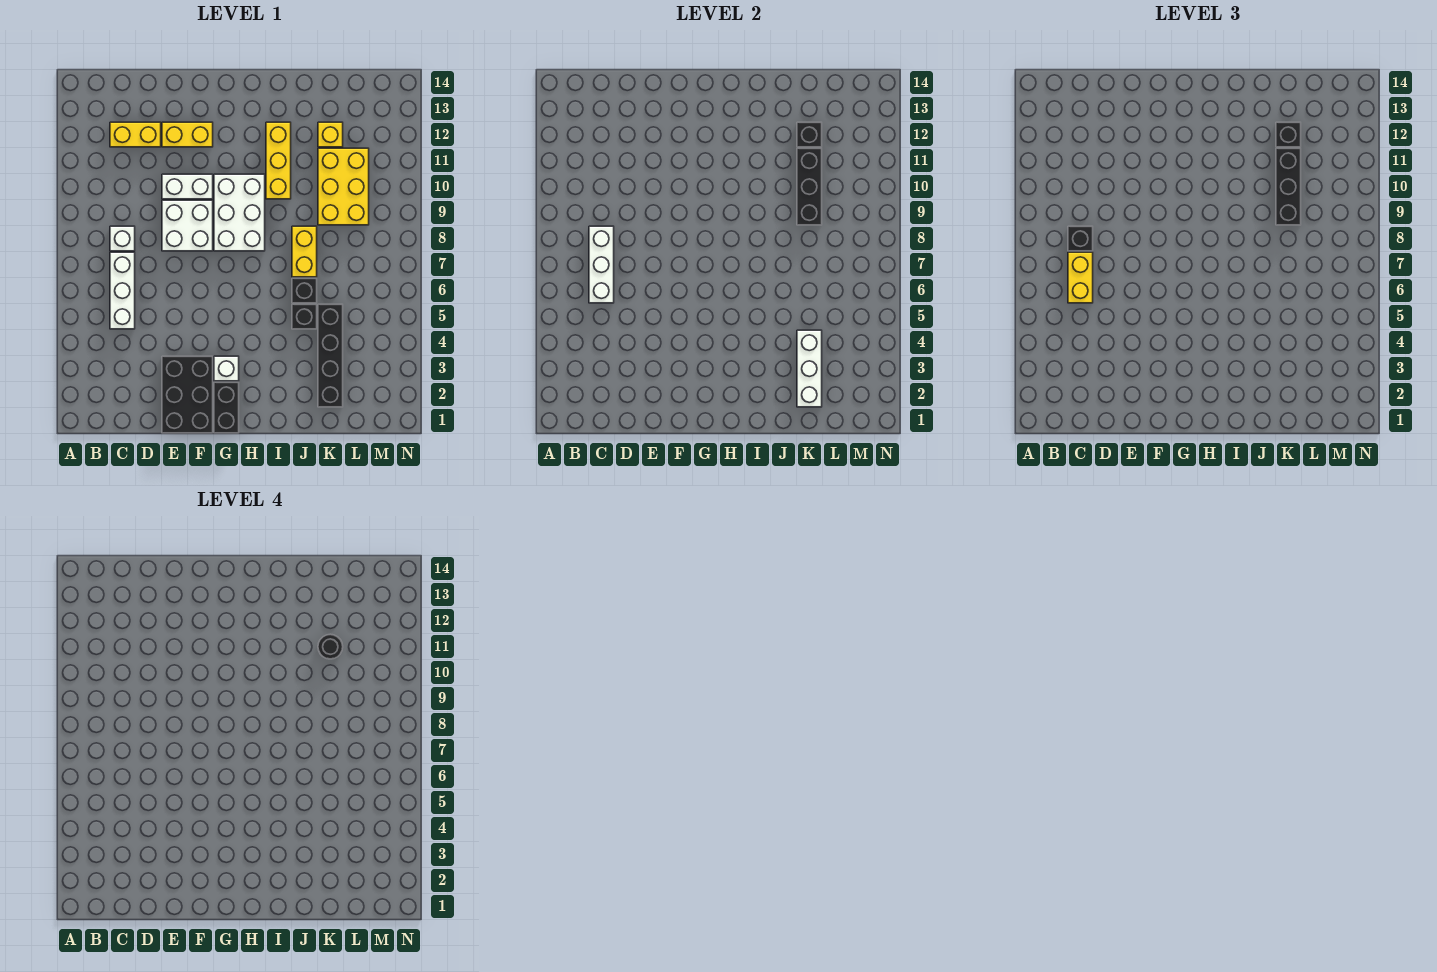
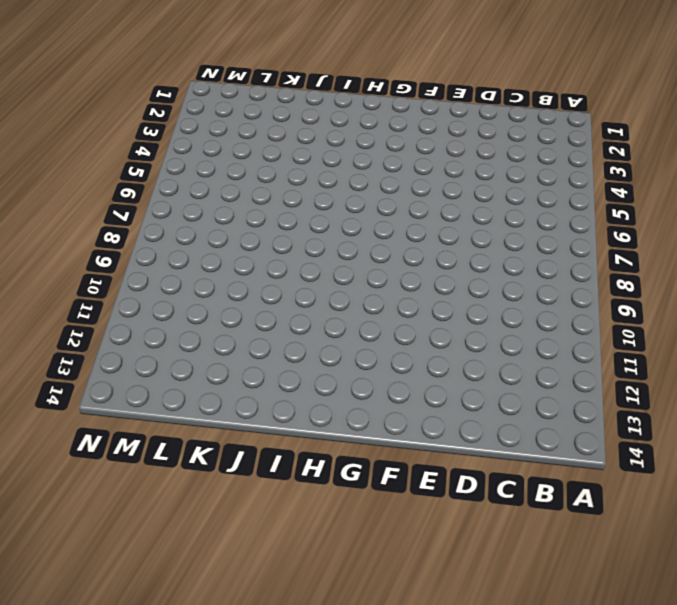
none -> white 1x3 brick [110,252,135,329]
none -> white 1x1 brick [110,226,135,251]
none -> yellow 1x2 brick [110,122,161,147]

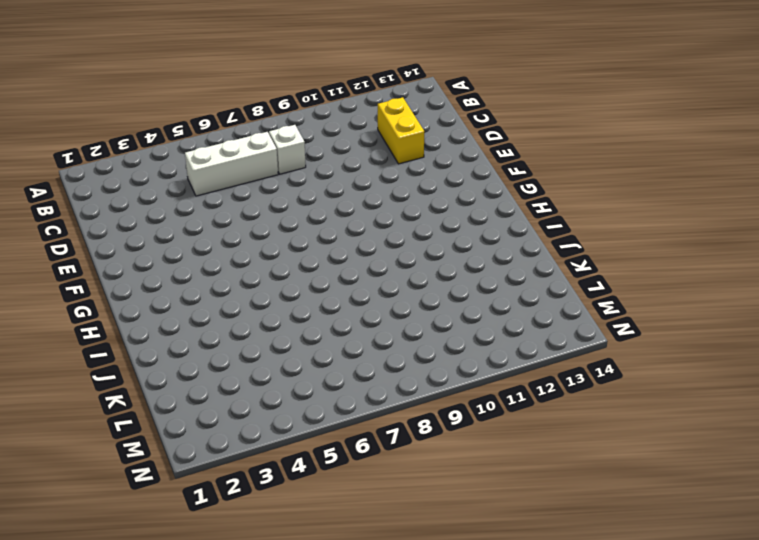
none -> black 2x3 brick [162,356,213,433]
none -> white 2x2 brick [162,200,213,251]
none -> white 1x2 brick [162,174,213,199]

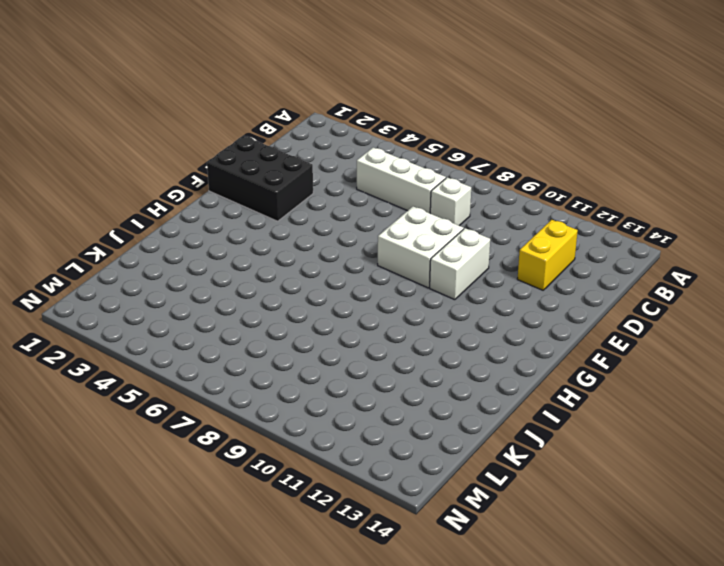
none -> yellow 1x2 brick [162,122,213,147]
none -> black 1x2 brick [214,382,239,433]
none -> white 1x1 brick [214,356,239,381]

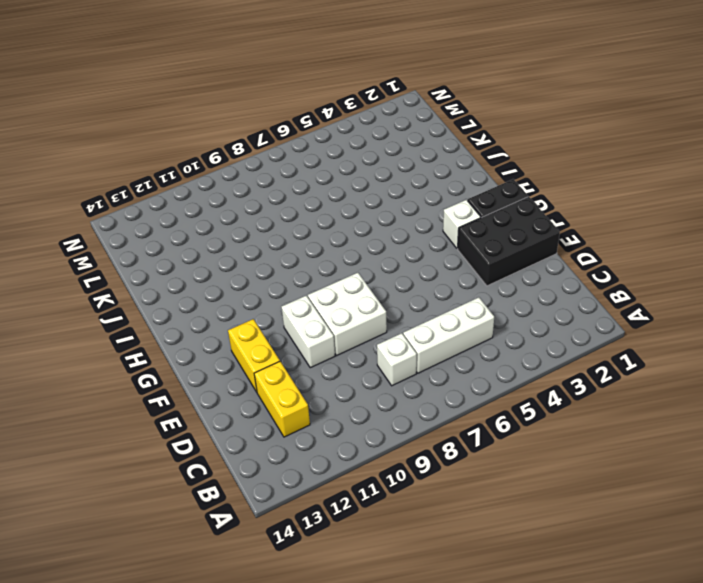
none -> white 2x3 brick [214,174,265,251]
none -> yellow 1x3 brick [266,122,291,199]
none -> black 1x1 brick [292,304,317,329]

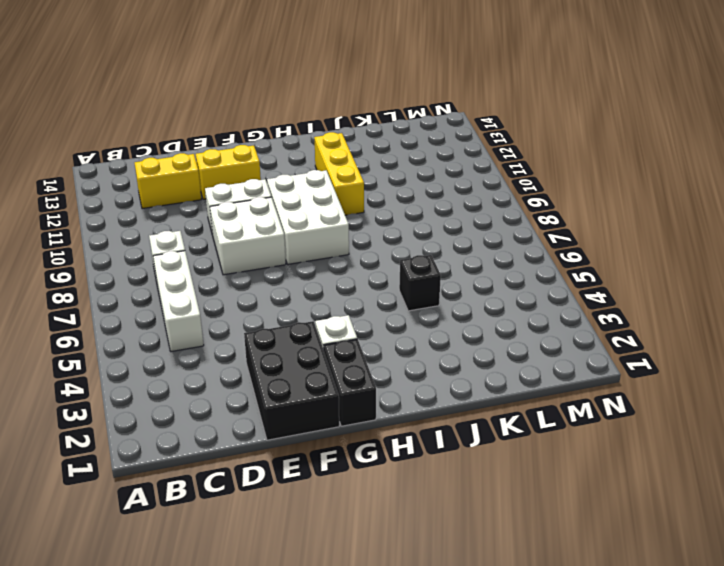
none -> black 1x1 brick [292,278,317,303]
none -> yellow 1x2 brick [292,226,317,277]
none -> black 1x4 brick [318,304,343,407]

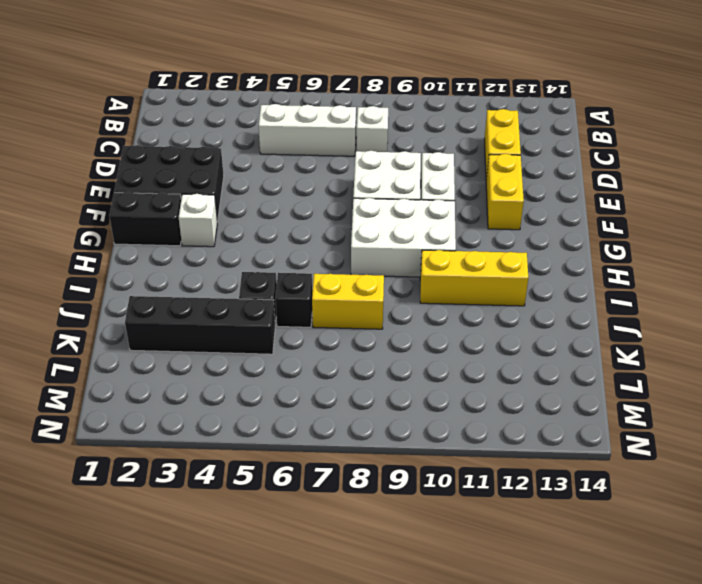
none -> yellow 2x3 brick [318,148,369,225]
none -> yellow 1x1 brick [318,122,343,147]
none -> white 1x3 brick [589,226,614,303]

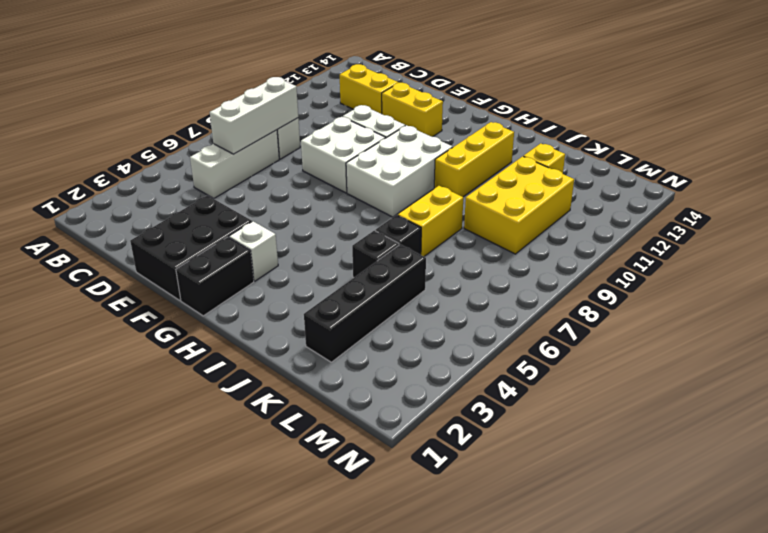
none -> white 1x3 brick [797,330,822,407]
none -> black 1x3 brick [797,148,822,225]
none -> black 1x1 brick [797,122,822,147]

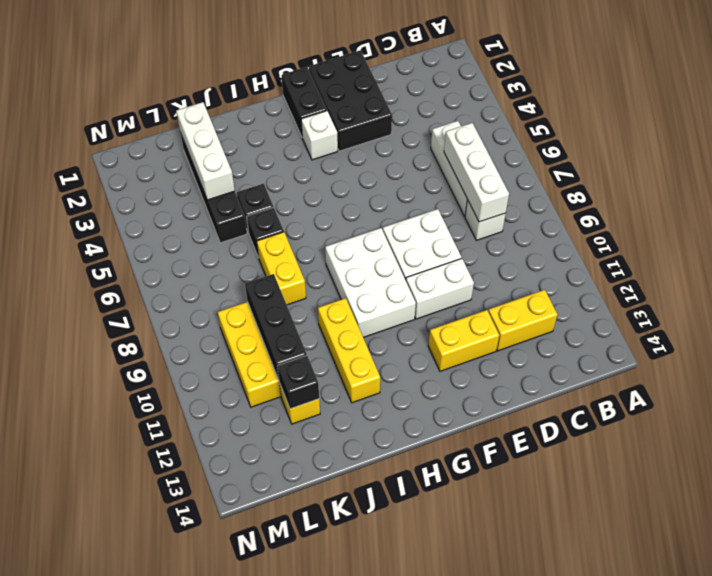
none -> yellow 1x2 brick [1068,252,1093,303]
none -> black 1x1 brick [1068,226,1093,251]
none -> black 1x3 brick [1276,148,1301,225]

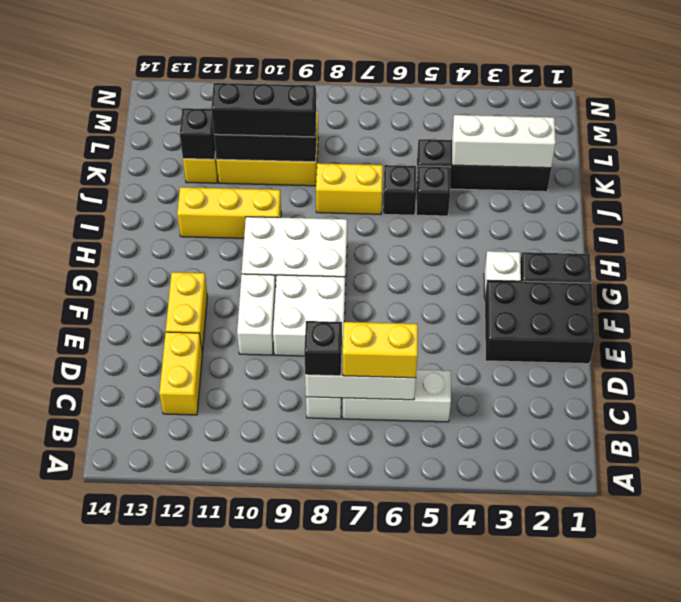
none -> black 1x1 brick [1276,122,1301,147]
none -> black 1x1 round brick [318,634,343,659]

